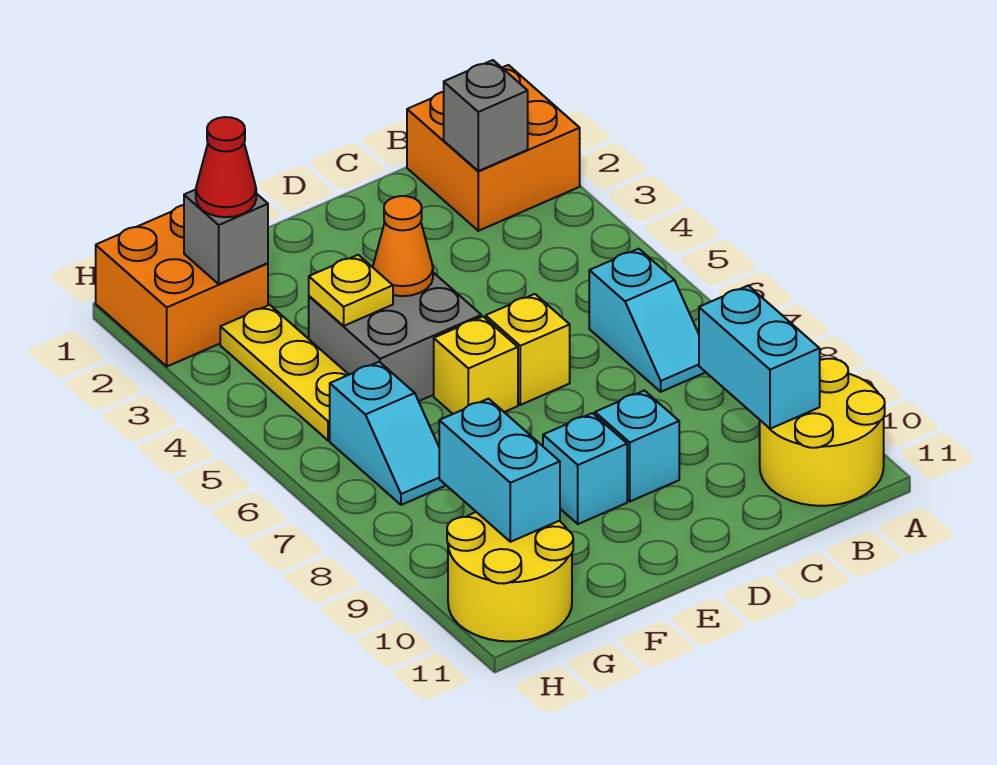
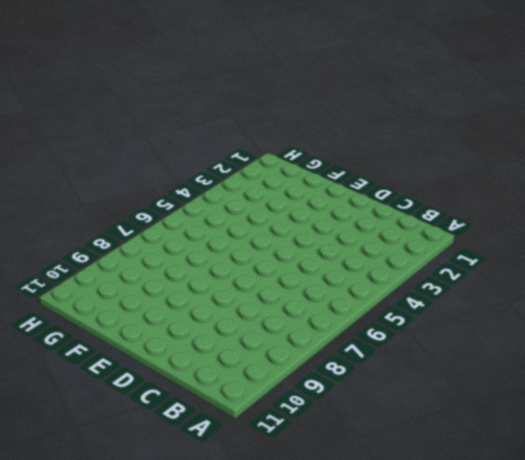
none -> orange 2x2 brick [407,65,580,231]
none -> yellow 2x2 round brick [760,359,885,506]
none -> cyan 1x2 slope [589,249,706,392]

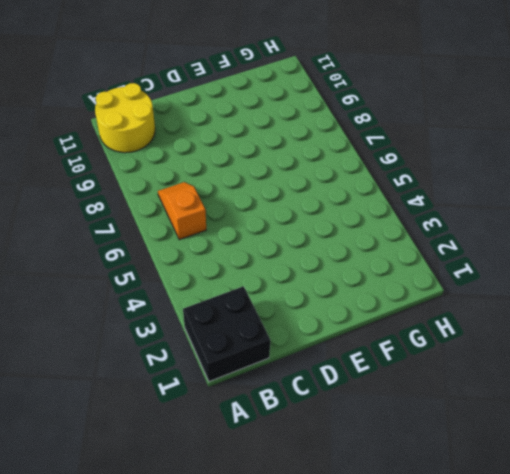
black 2x2 brick [183,286,271,381] -> orange 2x2 brick [407,65,580,231]
orange 1x2 slope [158,182,206,240] -> cyan 1x2 slope [589,249,706,392]
none -> yellow 1x1 brick [486,294,570,405]
none -> cyan 1x1 brick [595,391,679,501]
none -> grey 2x2 brick [309,273,481,401]

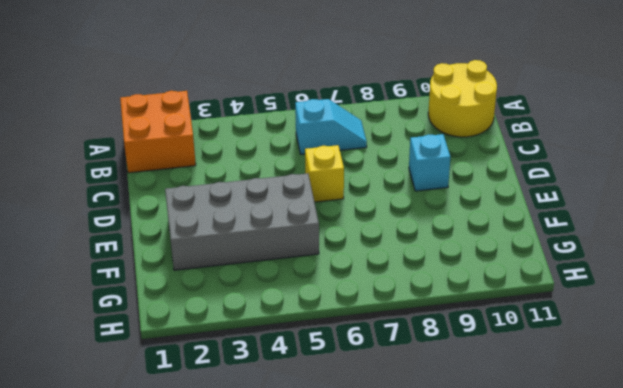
grey 2x4 brick [165,173,319,270] -> grey 2x2 brick [309,273,481,401]
none -> yellow 1x1 brick [434,317,518,414]
none -> cyan 1x1 brick [543,413,627,524]
none -> orange 2x2 brick [96,205,268,366]

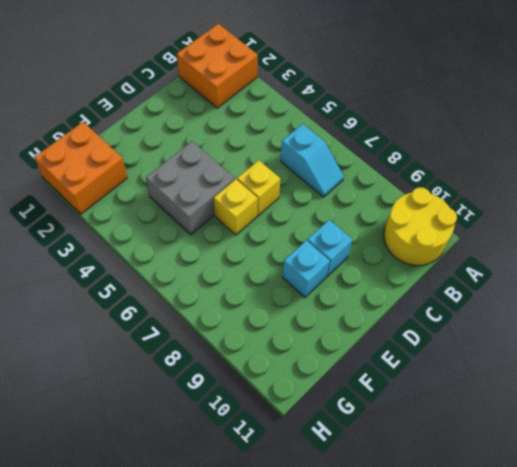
none -> yellow 1x3 plate [220,305,349,441]
none -> cyan 1x2 slope [330,362,446,505]
none -> yellow 2x2 round brick [447,512,573,641]

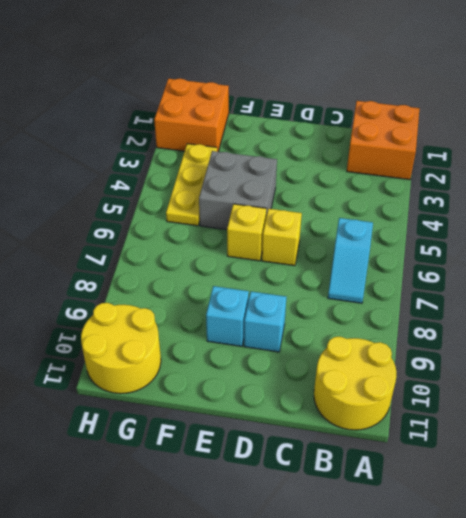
none -> cyan 1x2 slope [330,362,446,505]
none -> grey 1x1 brick [444,60,528,171]
none -> cyan 1x2 brick [699,286,820,429]

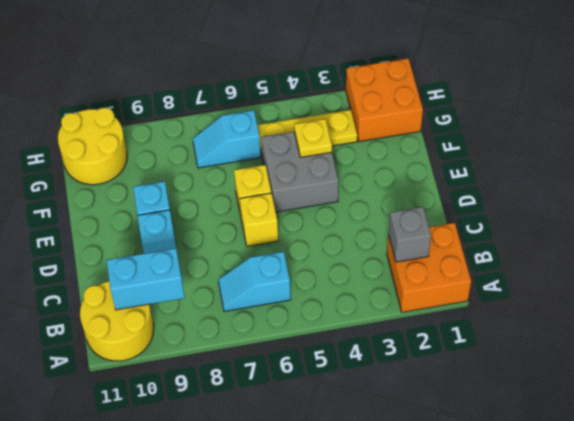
none -> orange 1x1 cone [373,196,433,296]
none -> grey 1x1 brick [184,190,268,284]
none -> cyan 1x2 brick [439,399,560,542]

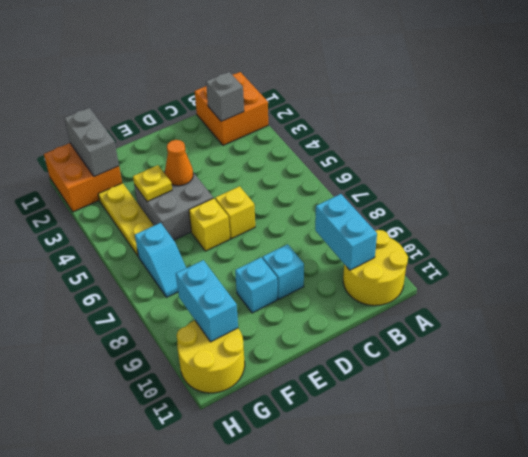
grey 1x2 brick [64,108,119,177] -> grey 1x1 brick [184,190,268,284]
none -> cyan 1x2 slope [589,249,706,392]
none -> red 1x1 cone [196,117,256,217]

